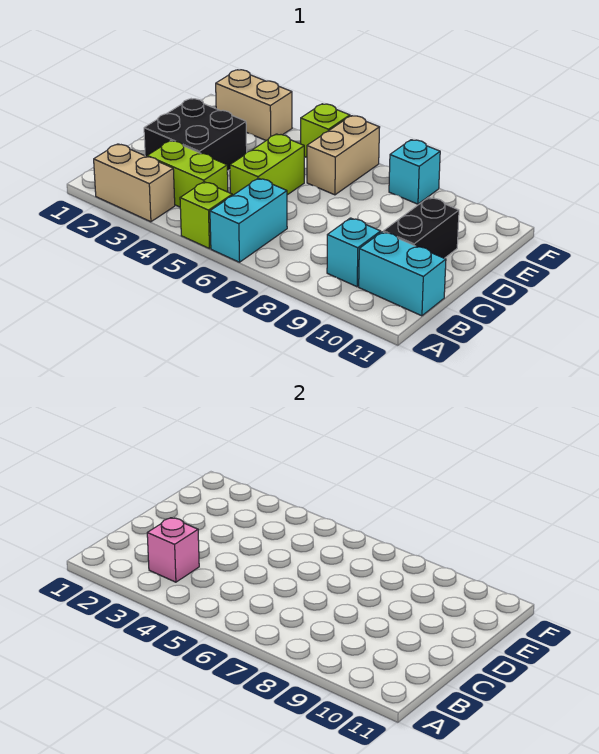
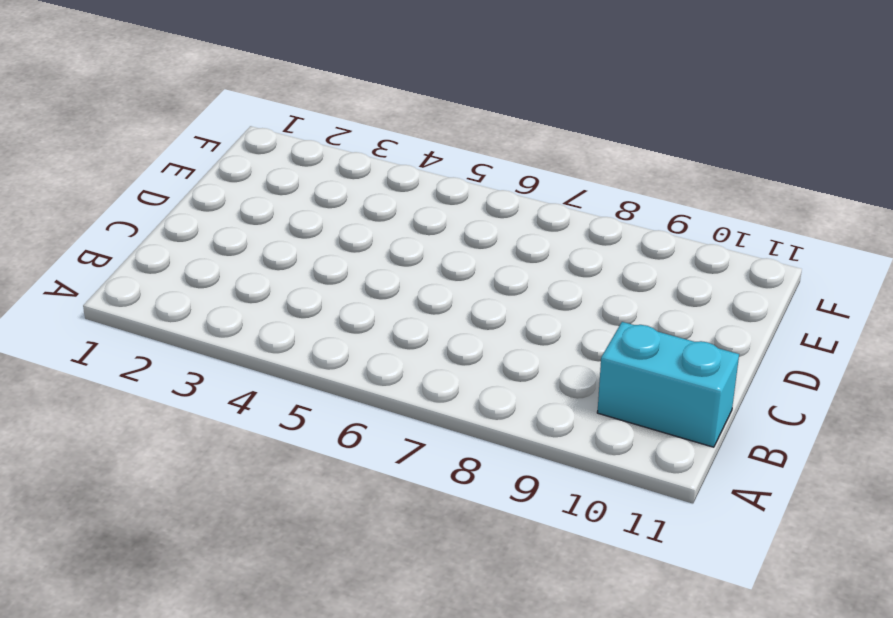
none -> tan 1x2 brick [94,144,175,222]
none -> lime 1x1 brick [180,182,232,249]
none -> cyan 1x2 brick [210,178,287,262]

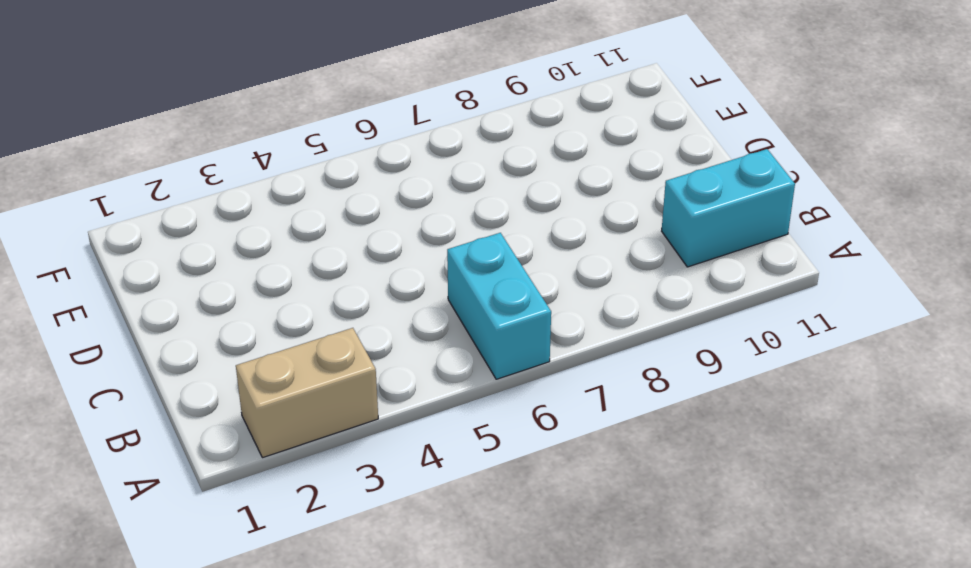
none -> lime 1x1 brick [180,182,232,249]
none -> lime 1x2 brick [147,141,228,207]
none -> cyan 1x1 brick [327,218,381,287]

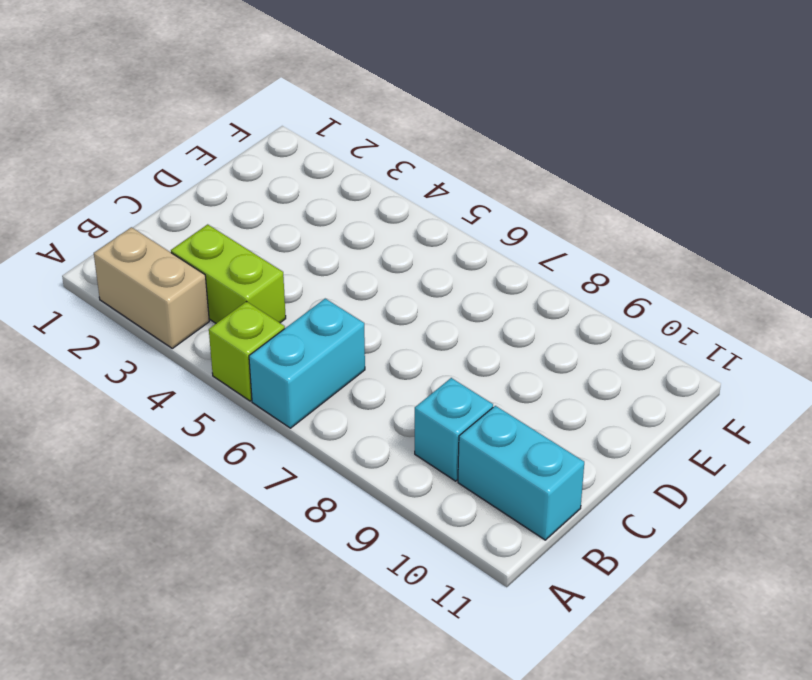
none -> black 2x2 brick [144,99,247,171]
none -> lime 1x2 brick [230,134,304,196]
none -> black 1x2 brick [383,197,459,258]

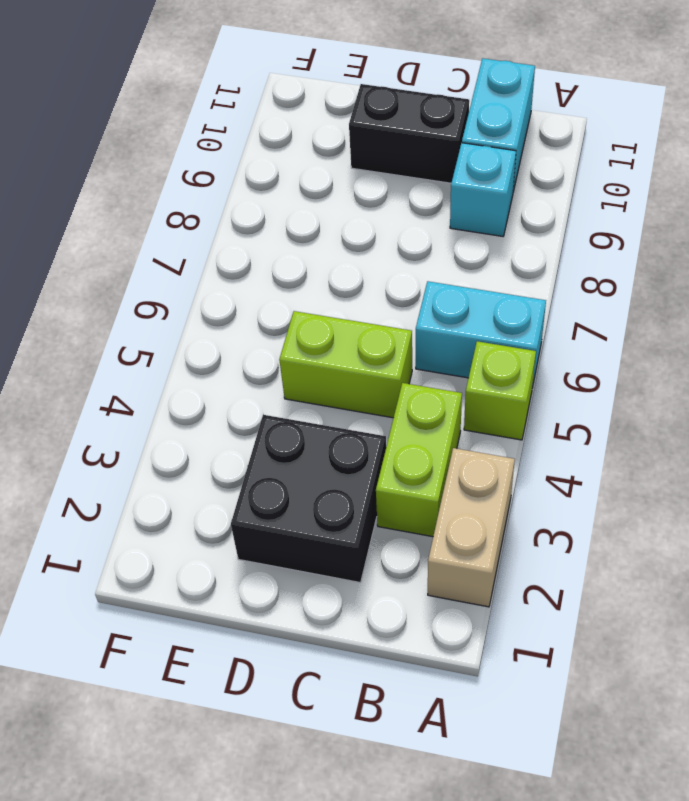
none -> tan 1x2 brick [307,116,380,195]
none -> tan 1x2 brick [216,70,292,140]
none -> lime 1x1 brick [301,104,350,157]

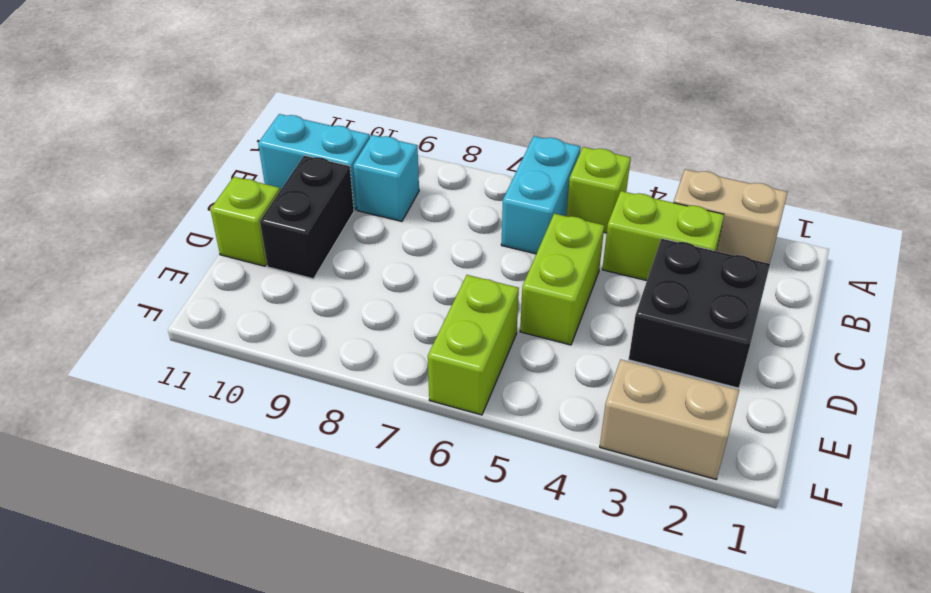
lime 1x1 brick [210,177,280,266] -> lime 1x1 brick moved to [301,104,350,157]
lime 1x2 brick [428,275,519,415] -> tan 1x2 brick [307,116,380,195]
none -> cyan 1x1 brick [389,140,440,204]
none -> pink 1x1 brick [147,518,199,582]

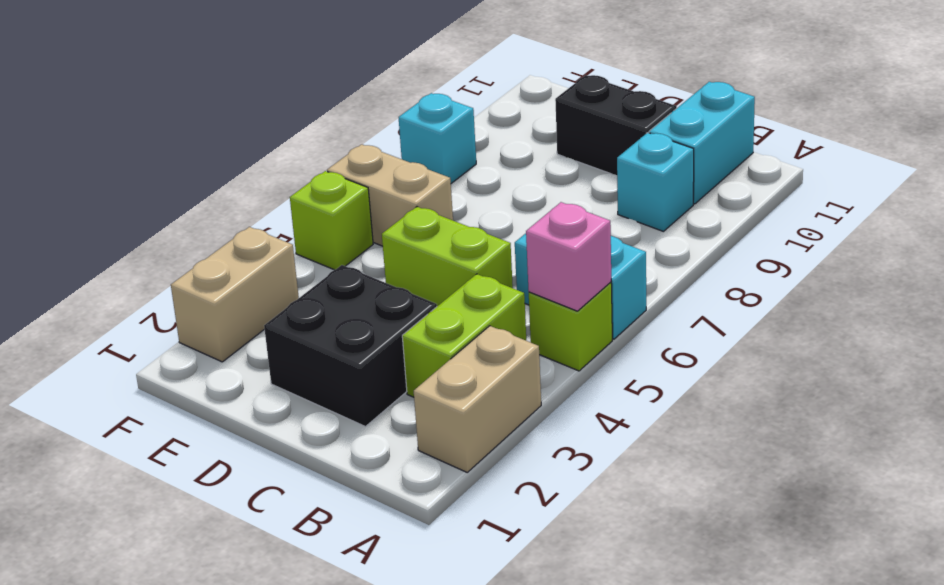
pink 1x1 brick [526,202,611,311] -> pink 1x1 brick moved to [147,518,199,582]

